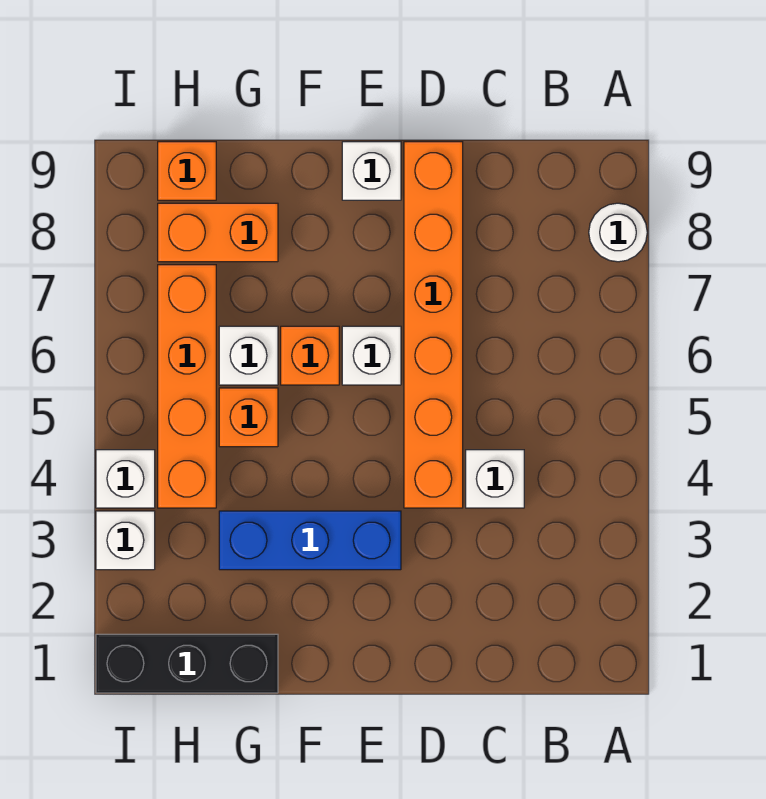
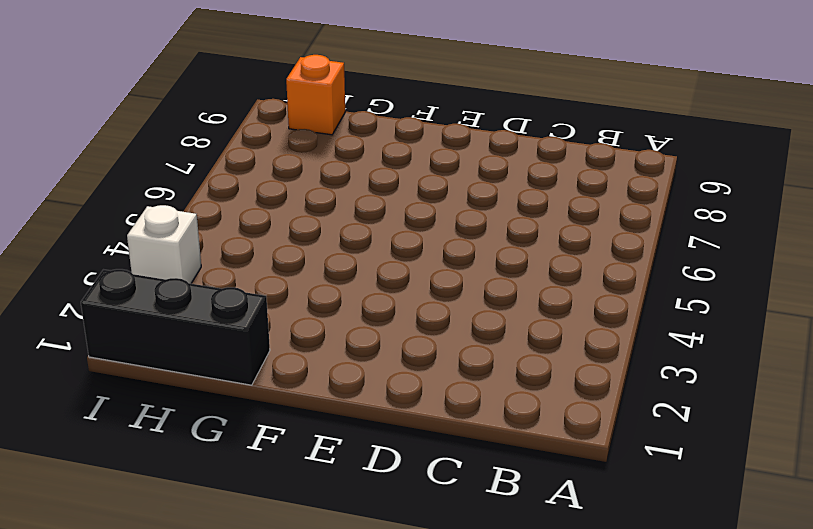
none -> white 1x1 round brick [589,203,647,262]
none -> white 1x1 brick [466,450,524,508]
none -> orange 1x6 brick [404,142,463,508]

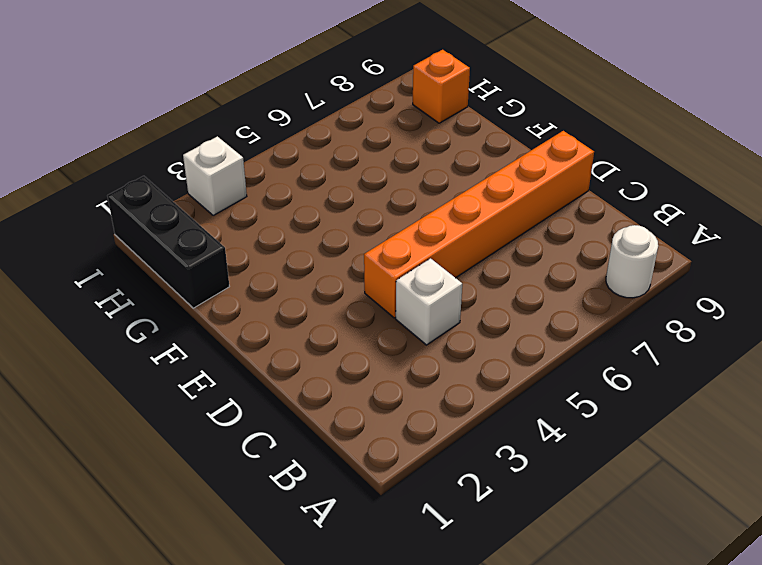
none -> blue 1x3 brick [219,511,401,570]
none -> white 1x1 brick [342,326,401,385]
none -> white 1x1 brick [342,142,401,200]

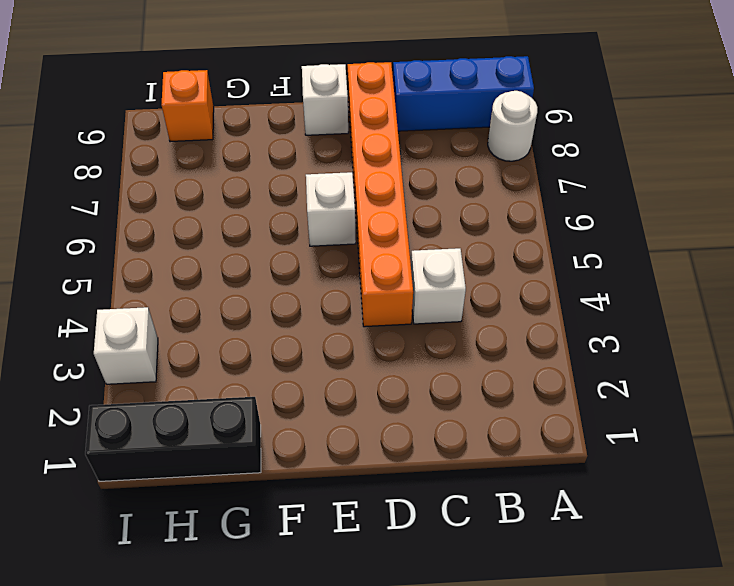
blue 1x3 brick [393,56,534,131] -> blue 1x3 brick moved to [219,511,401,570]
none -> orange 1x1 brick [281,326,339,385]
none -> orange 1x1 brick [219,388,278,447]
none -> white 1x1 brick [219,326,278,385]

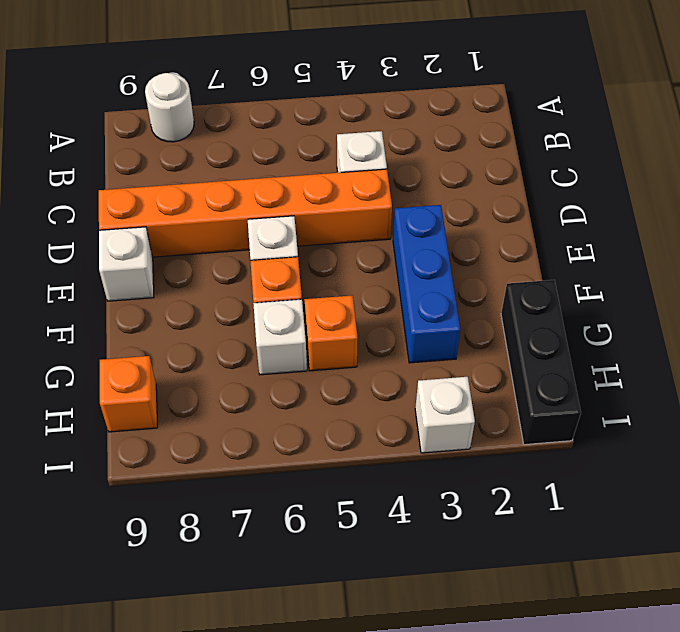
none -> orange 1x2 brick [158,203,278,262]
none -> orange 1x4 brick [158,265,216,508]
none -> white 1x1 brick [96,450,155,508]

